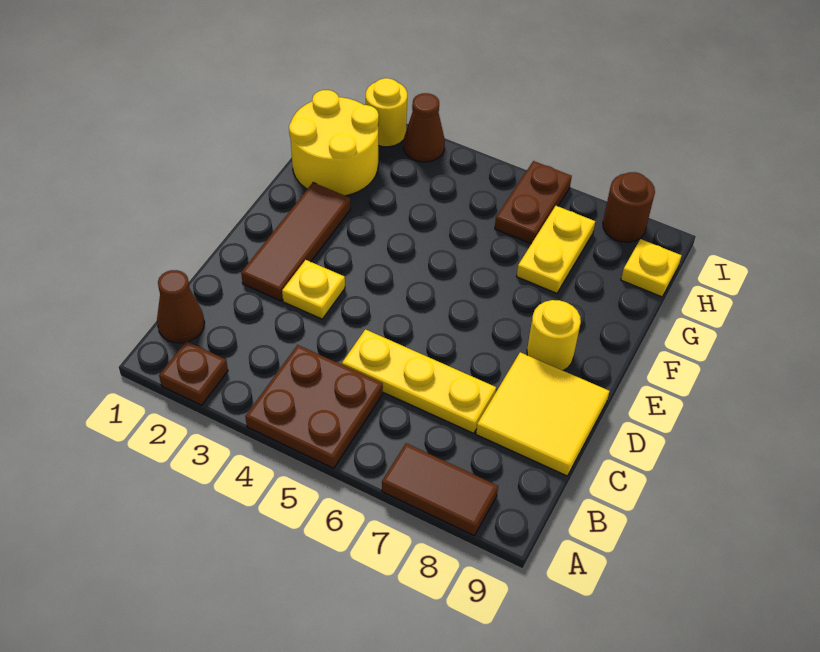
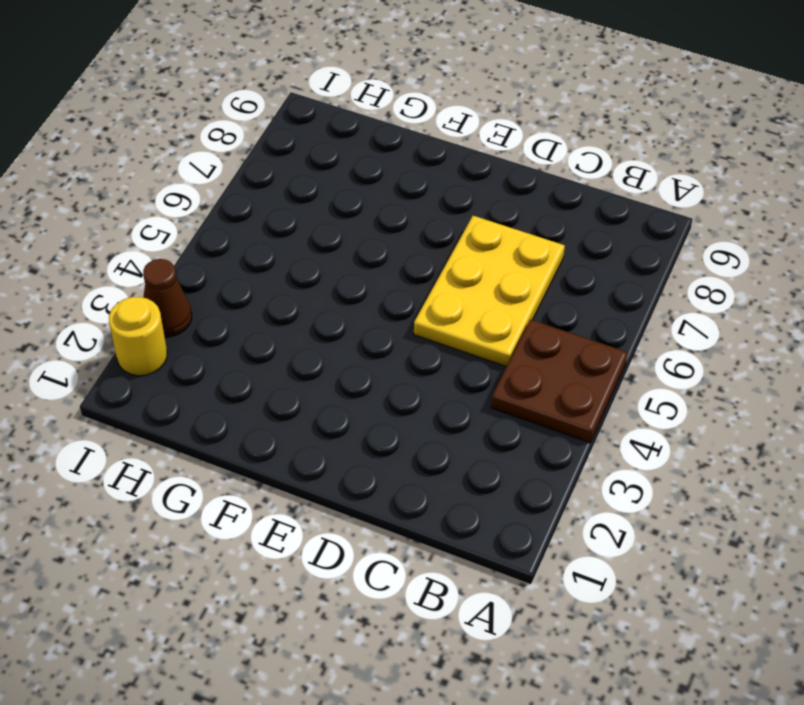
yellow 2x3 plate [414,216,565,367] -> yellow 1x3 plate [342,329,496,433]
none -> brown 1x1 plate [159,341,228,405]
none -> brown 1x2 tile [382,443,498,535]
none -> brown 1x1 cone [157,270,205,343]

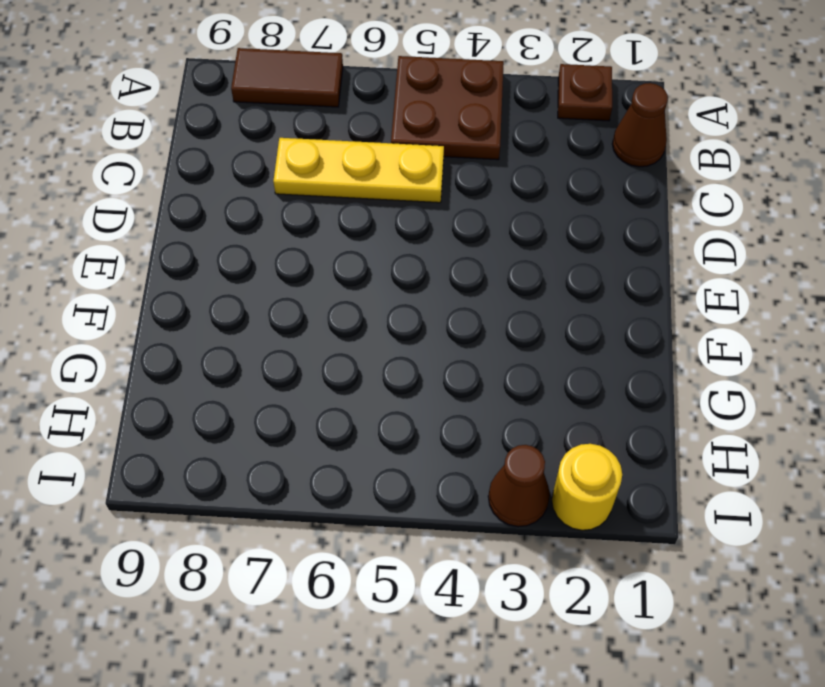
none -> yellow 2x2 tile [476,352,609,476]
none -> brown 1x3 tile [241,183,351,301]
none -> yellow 1x1 plate [282,260,345,319]

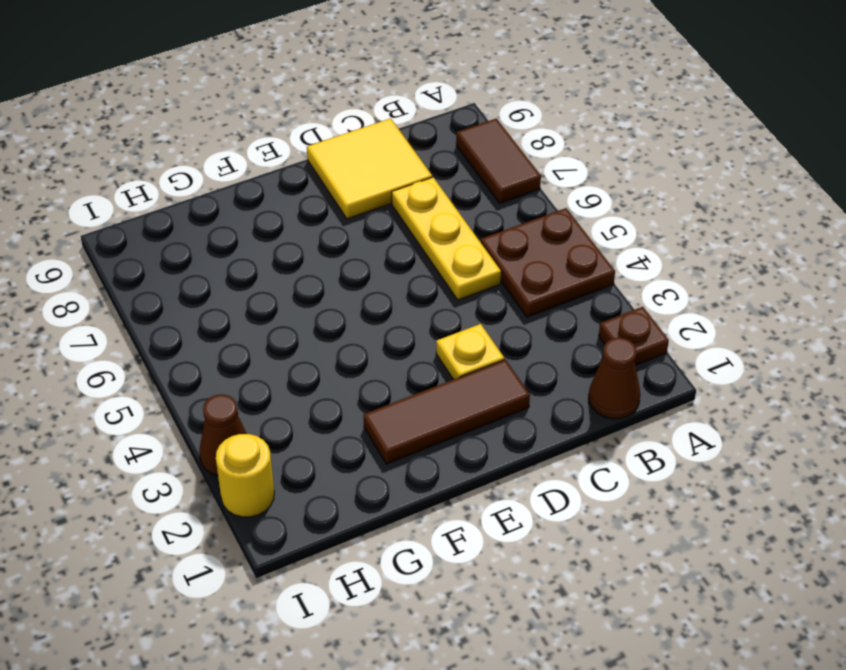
none -> yellow 1x1 round brick [527,300,581,370]
none -> yellow 2x2 round brick [289,90,379,196]
none -> yellow 1x2 plate [517,206,595,293]

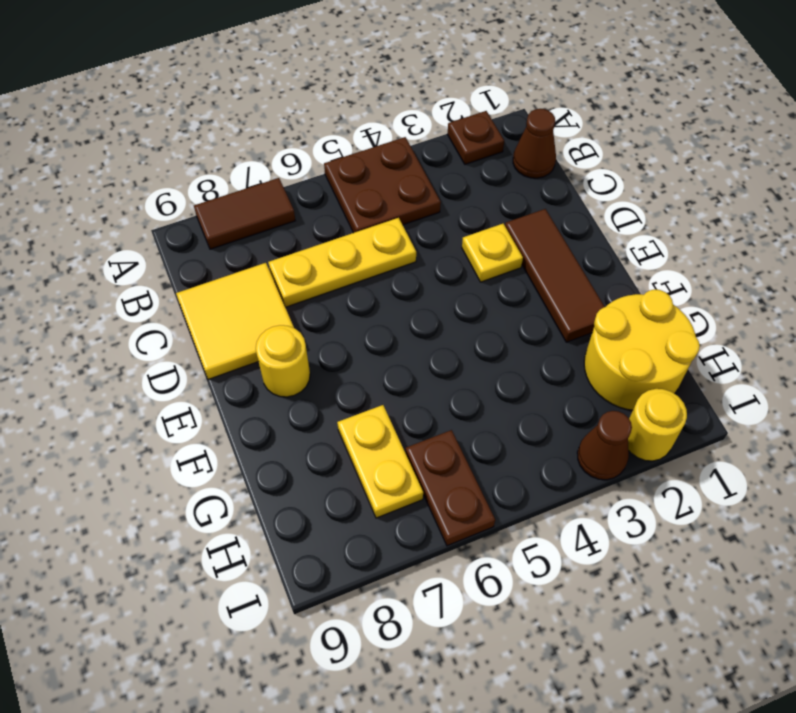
none -> yellow 1x1 plate [621,239,682,297]
none -> brown 1x1 round brick [603,172,655,242]

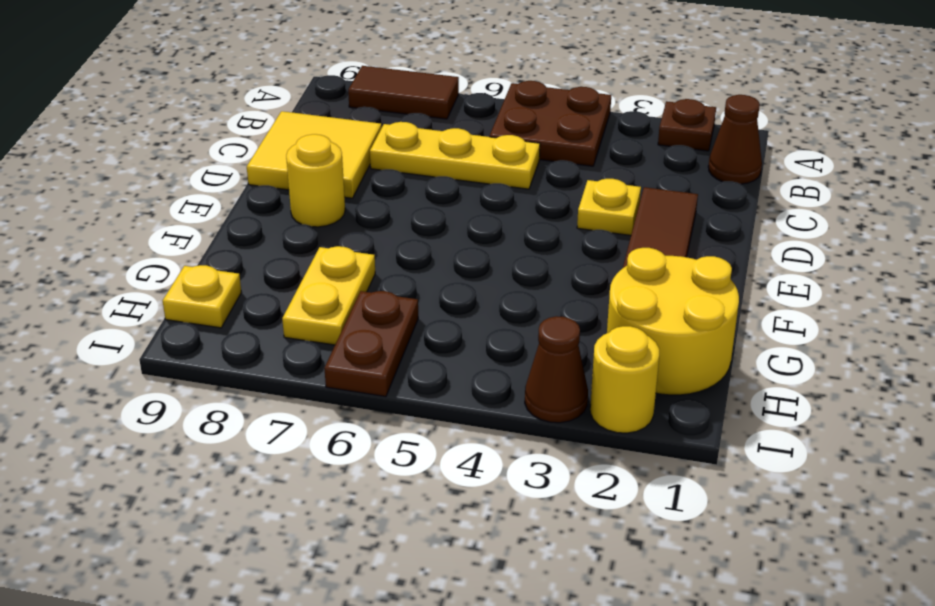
none -> brown 1x1 round brick [603,172,655,242]

